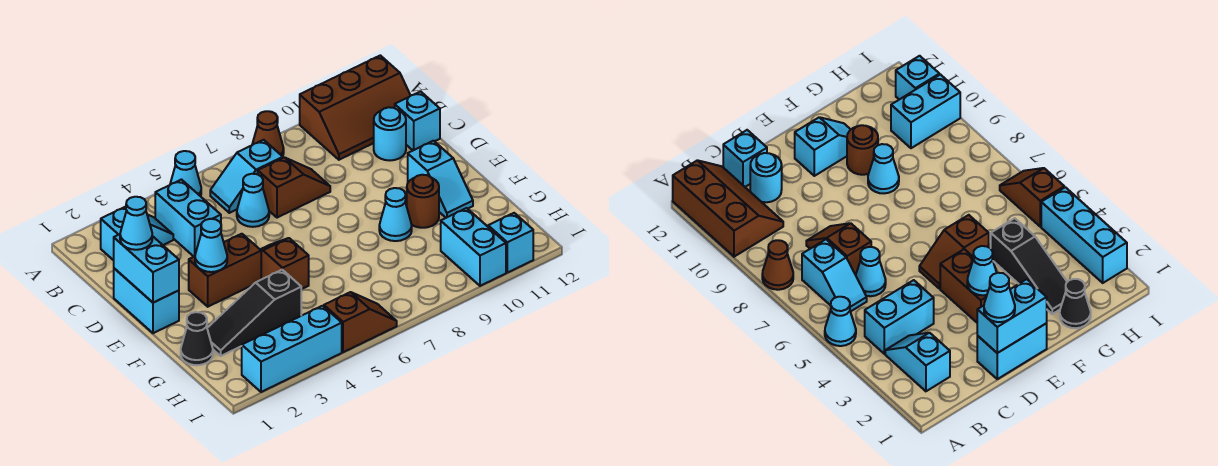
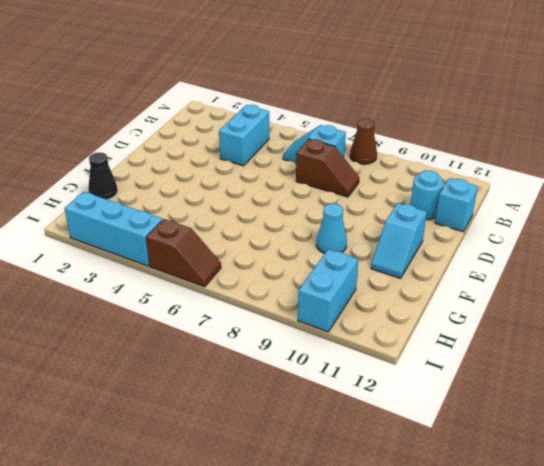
none -> cyan 1x1 cone [170,151,201,196]
none -> brown 2x3 slope [300,55,411,160]
none -> cyan 1x2 slope [101,207,173,260]

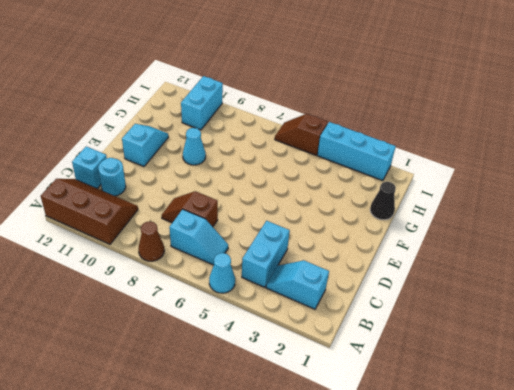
none -> cyan 1x1 cone [237,174,269,227]
none -> cyan 1x2 brick [114,268,179,333]
none -> brown 1x2 brick [189,234,261,307]

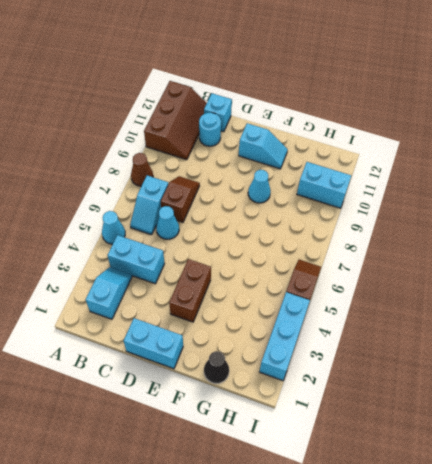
none -> brown 1x2 slope [260,238,309,289]
none -> brown 1x1 round brick [406,175,439,228]
none -> black 1x3 slope [207,270,301,356]

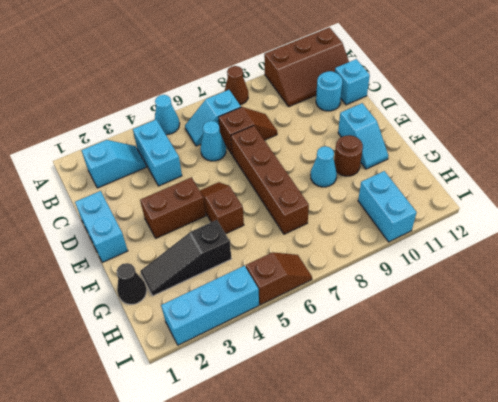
brown 1x4 brick [231,126,309,234] -> none
none -> cyan 1x1 brick [488,213,533,273]
none -> cyan 1x2 brick [114,234,179,303]
none -> cyan 1x1 cone [195,219,227,272]

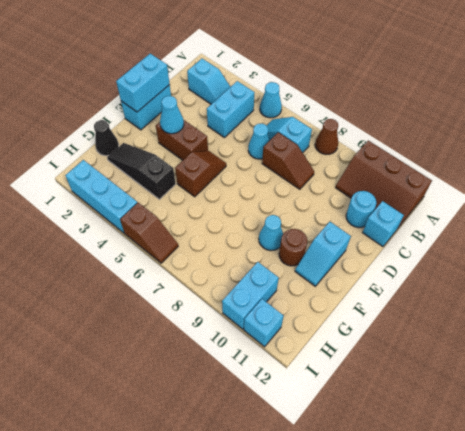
none -> cyan 1x1 cone [120,197,152,250]

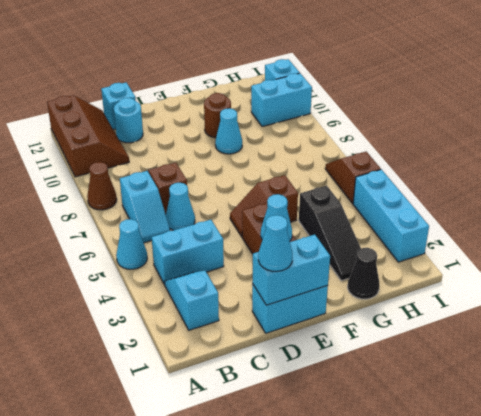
none -> cyan 1x2 slope [408,141,473,218]

